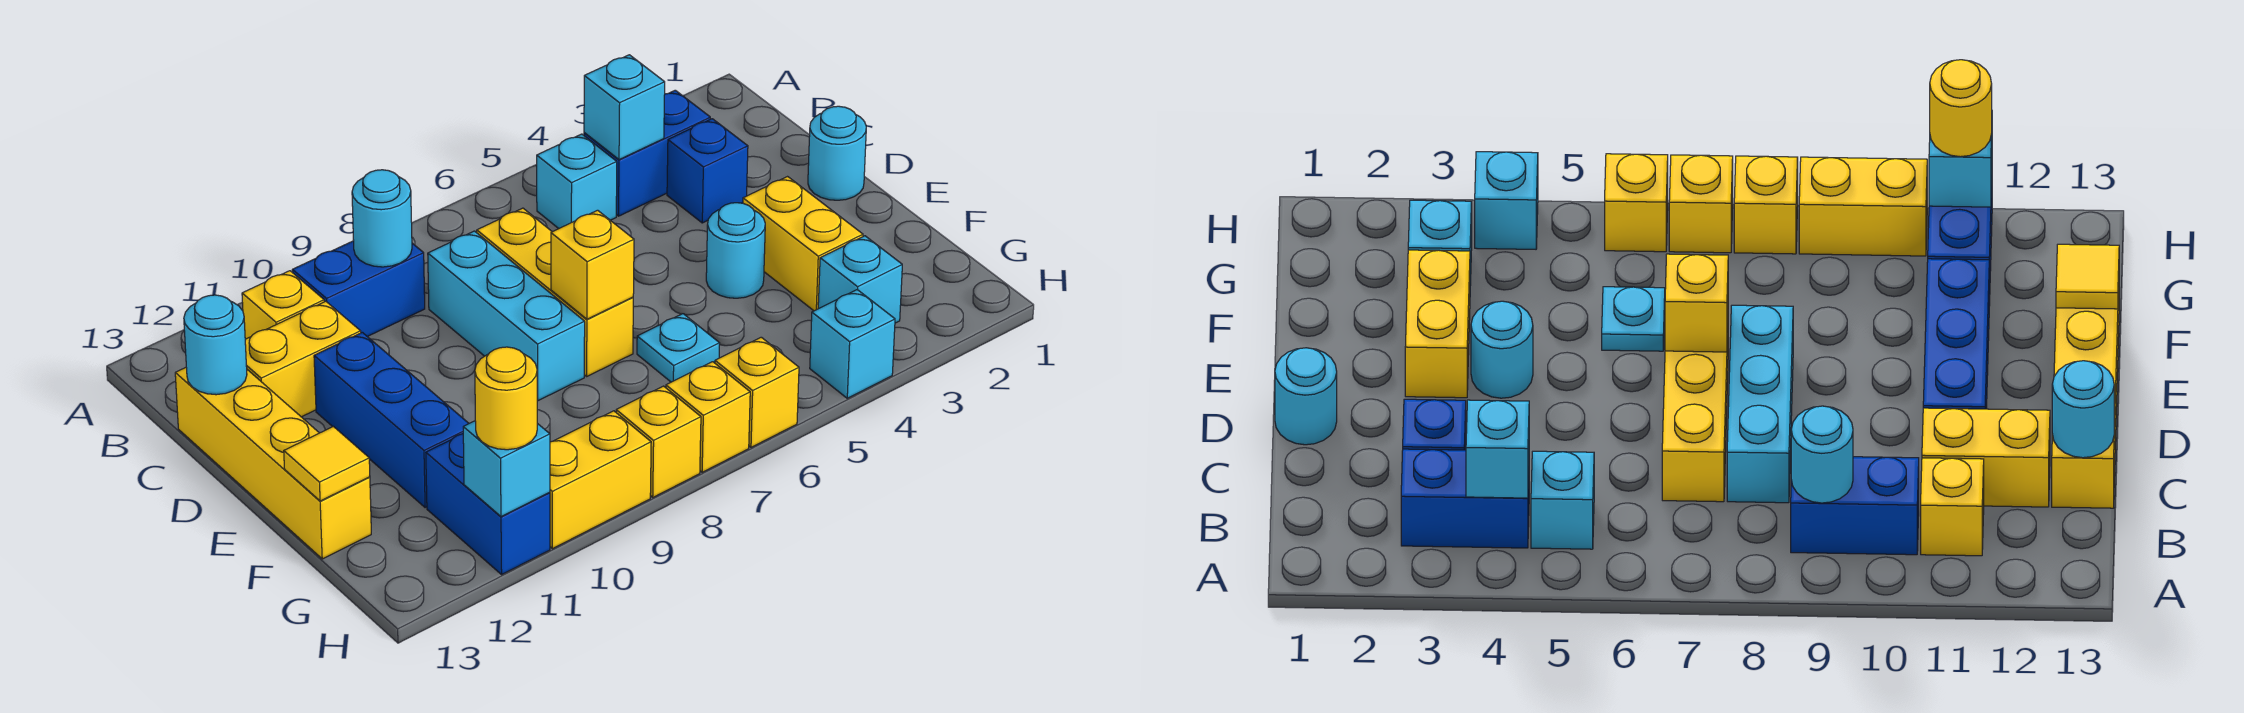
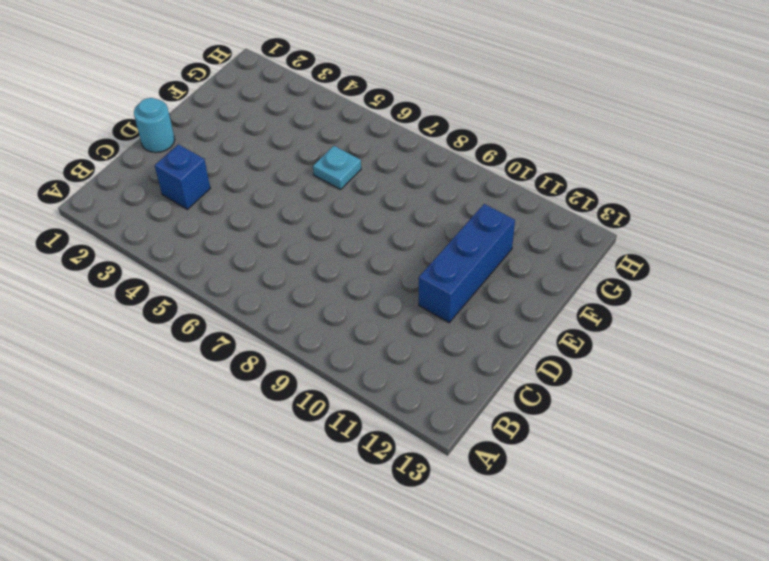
none -> blue 1x2 brick [584,90,710,216]
none -> cyan 1x1 brick [537,134,617,229]
none -> blue 1x2 brick [292,241,425,337]

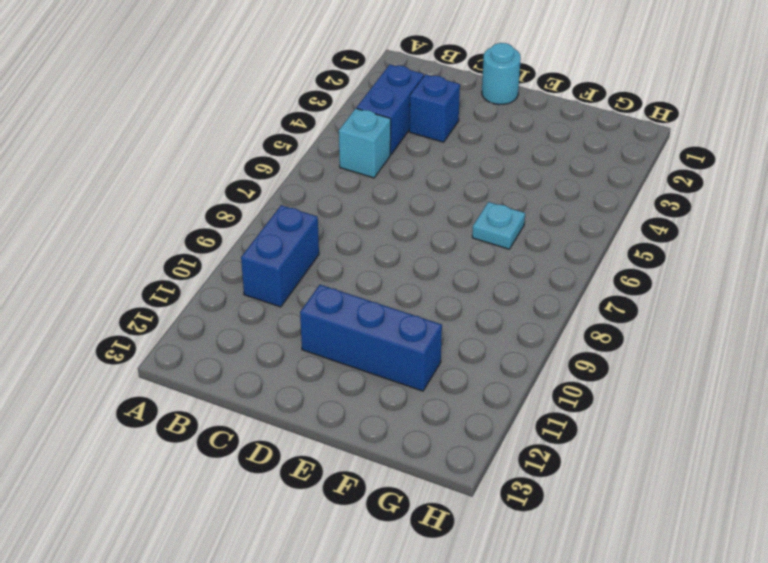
none -> yellow 1x1 brick [242,271,324,339]
none -> yellow 1x3 brick [477,208,633,376]
none -> cyan 1x3 brick [428,231,585,401]

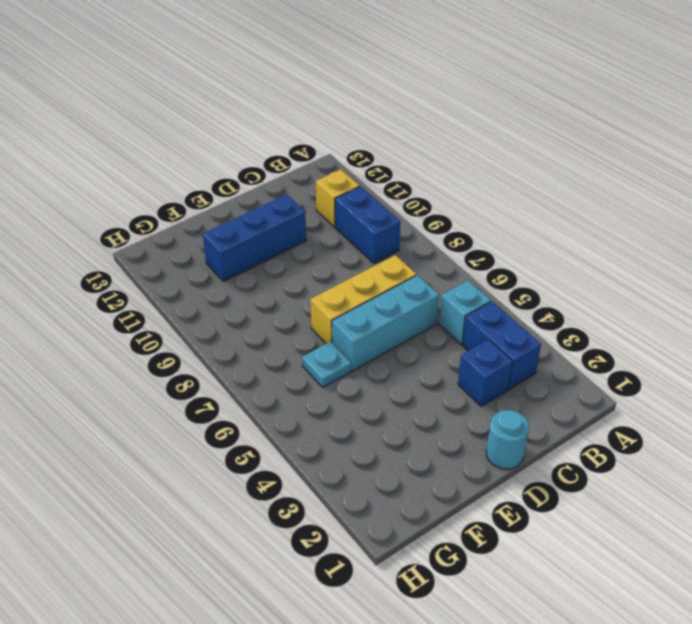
cyan 1x3 brick [332,275,439,371] -> cyan 1x3 brick moved to [428,231,585,401]
none -> yellow 1x2 brick [245,301,361,417]
none -> yellow 1x4 brick [175,368,371,559]
none -> yellow 1x2 brick [743,177,863,311]

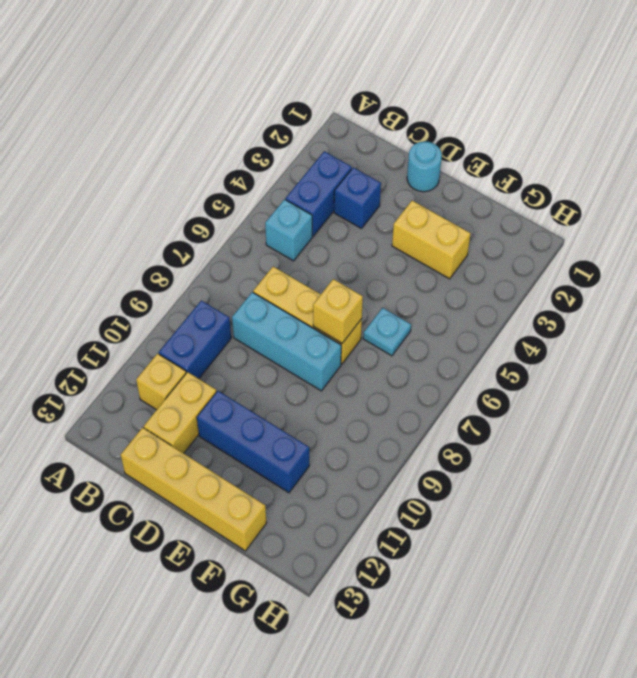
none -> cyan 1x1 round brick [706,203,765,298]
none -> cyan 1x1 brick [818,236,902,323]
none -> blue 1x2 brick [426,434,550,574]

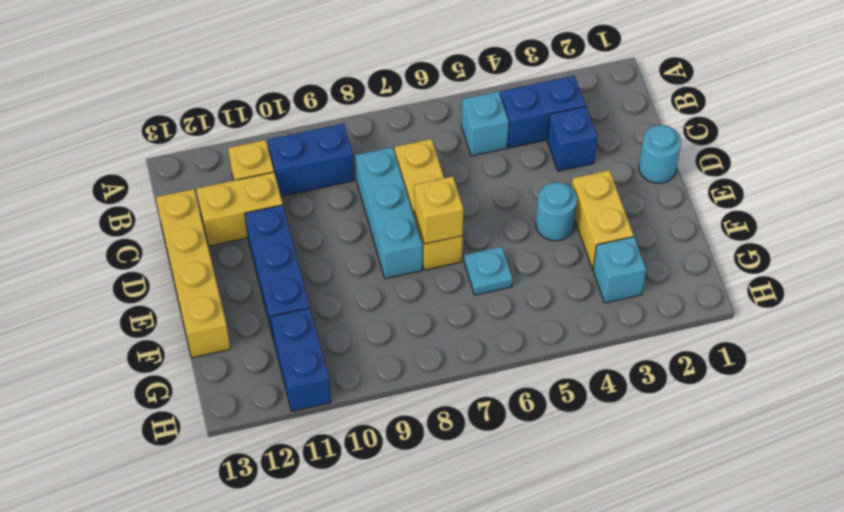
none -> cyan 1x1 brick [810,290,895,398]
none -> yellow 1x1 brick [715,337,799,447]
none -> yellow 1x1 brick [666,362,750,472]

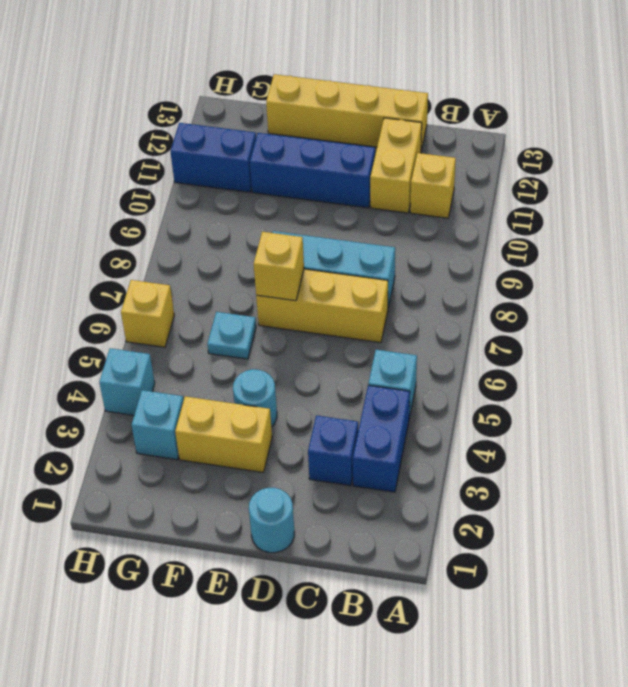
none -> blue 1x2 brick [292,241,425,337]
none -> yellow 1x1 brick [666,362,750,472]
none -> yellow 1x1 brick [616,386,701,497]

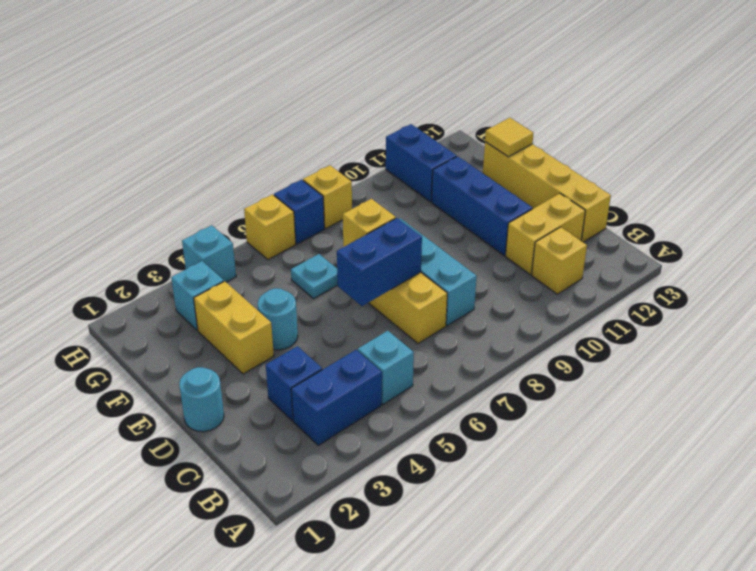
blue 1x2 brick [337,218,422,306] -> blue 1x2 brick moved to [292,241,425,337]
blue 1x1 brick [274,180,324,244] -> yellow 1x1 brick [666,362,750,472]
none -> yellow 1x2 brick [550,411,651,549]
none -> cyan 1x1 brick [584,55,665,160]
none -> cyan 1x1 round brick [352,170,412,267]

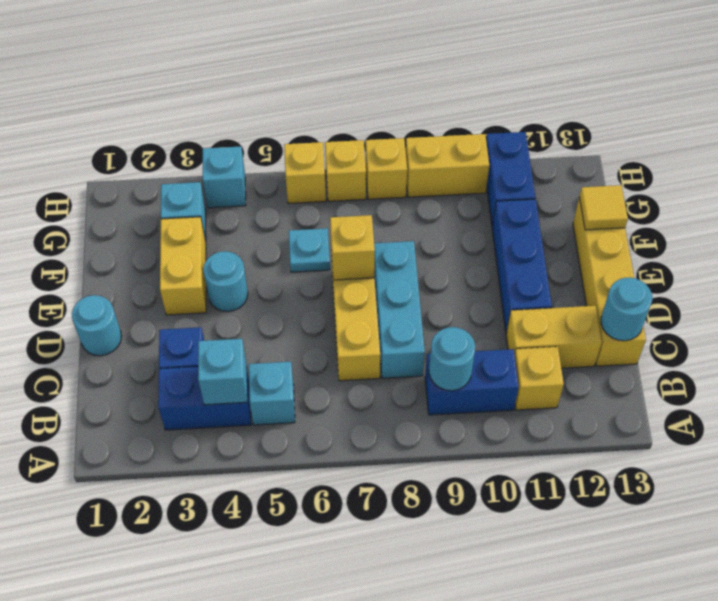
none -> cyan 1x1 brick [463,421,550,517]
none -> yellow 1x1 round brick [475,347,537,450]

